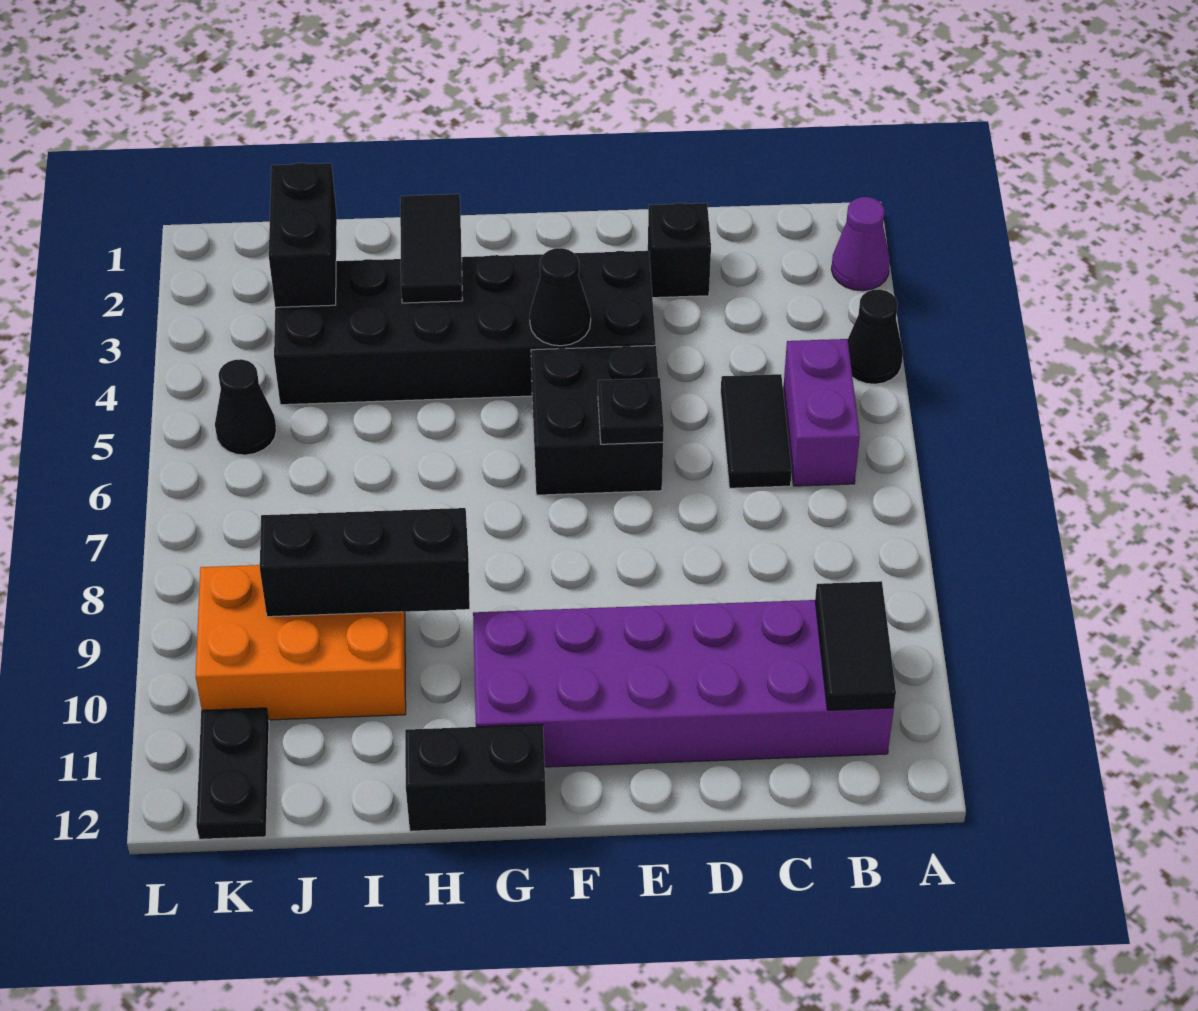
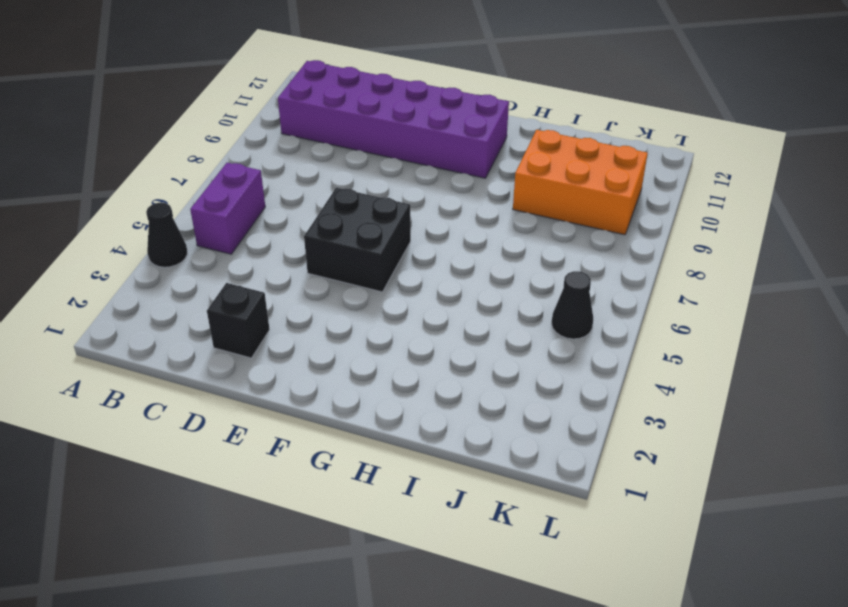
none -> purple 1x1 cone [831,197,890,291]
none -> black 1x2 tile [721,374,792,488]
none -> black 2x6 brick [274,251,656,405]

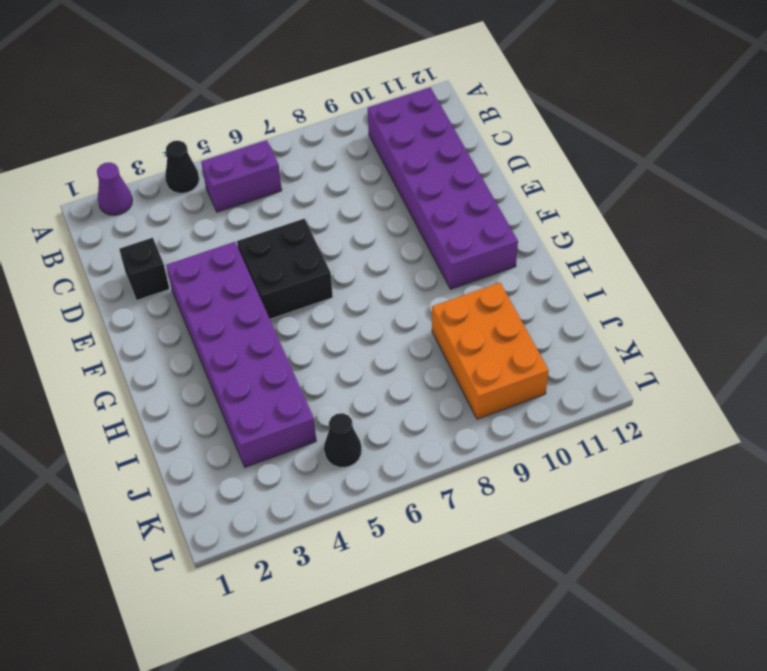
purple 2x6 brick [166,242,316,467] -> black 2x6 brick [274,251,656,405]
none -> black 1x2 tile [721,374,792,488]
none -> black 1x2 brick [405,724,546,831]
none -> black 1x2 plate [196,708,269,839]

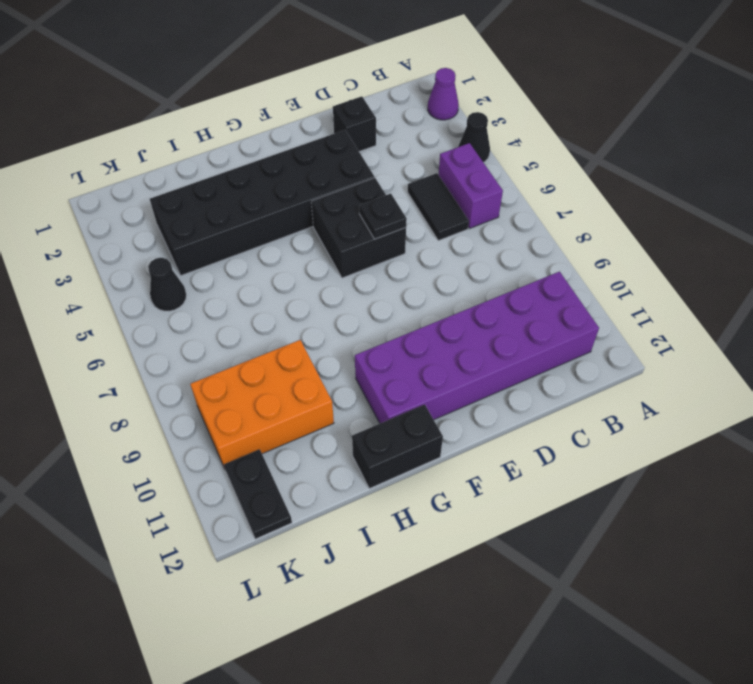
none -> black 1x2 tile [815,581,896,710]
none -> black 1x1 cone [530,248,591,346]
none -> black 1x2 tile [400,194,463,303]

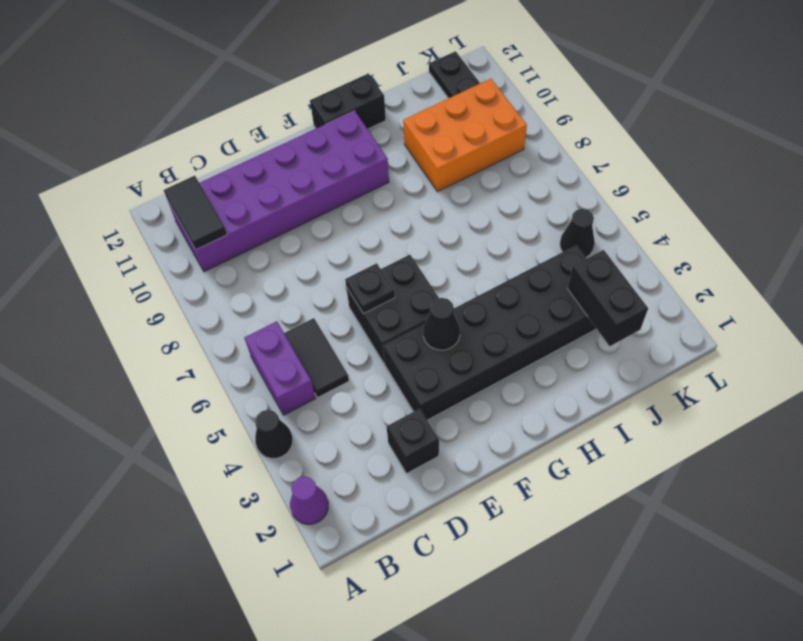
none -> black 1x2 tile [400,194,463,303]
none -> black 1x3 brick [260,508,470,617]

